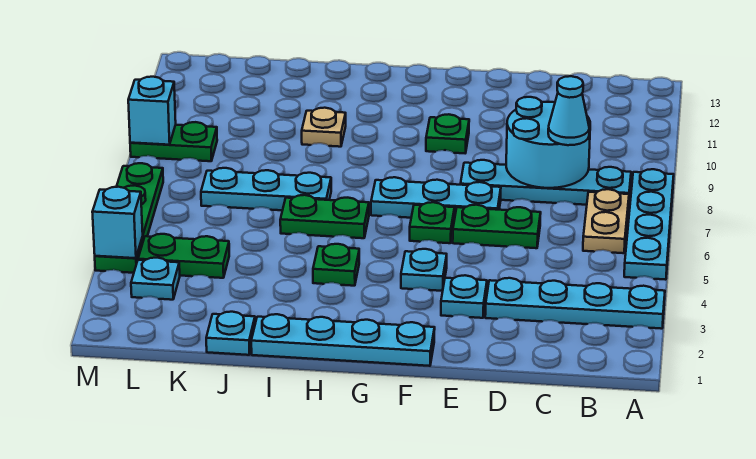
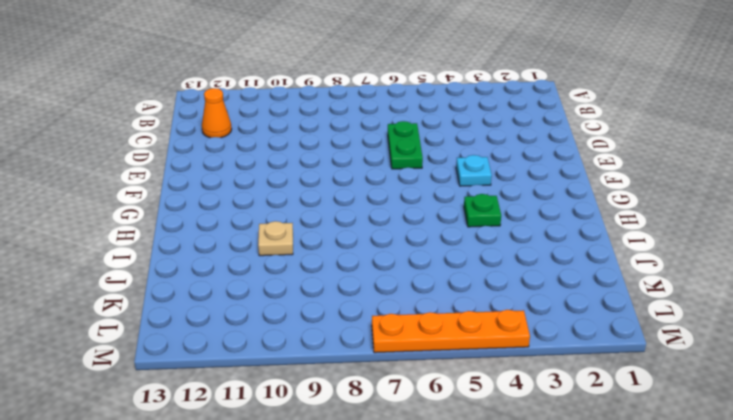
orange 1x1 cone [202,88,232,138] -> none
orange 1x4 plate [372,310,530,353] -> green 1x4 plate [95,163,163,273]
none -> cyan 1x4 plate [485,278,665,329]
none -> cyan 1x4 plate [624,169,674,280]
none -> tan 1x2 plate [583,189,629,253]

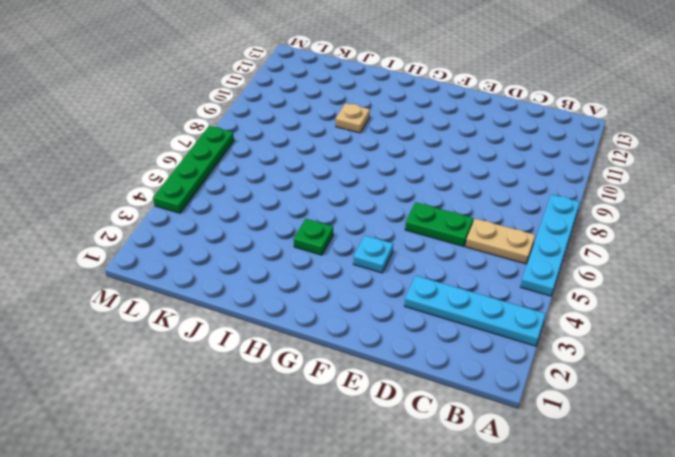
tan 1x2 plate [465,219,535,264] -> tan 1x2 plate turned to [583,189,629,253]
none -> cyan 1x4 plate [461,160,631,205]
none -> cyan 1x1 plate [441,275,487,318]
none -> cyan 1x3 plate [371,177,501,220]

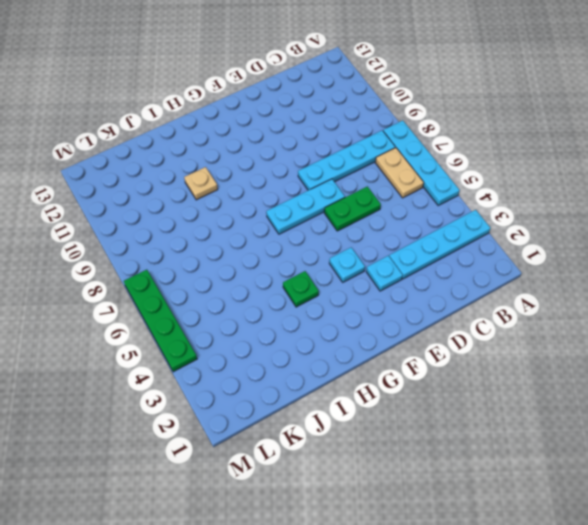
none -> cyan 1x4 plate [251,314,435,366]
none -> green 1x1 plate [410,202,455,243]
none -> green 1x1 plate [426,114,469,153]

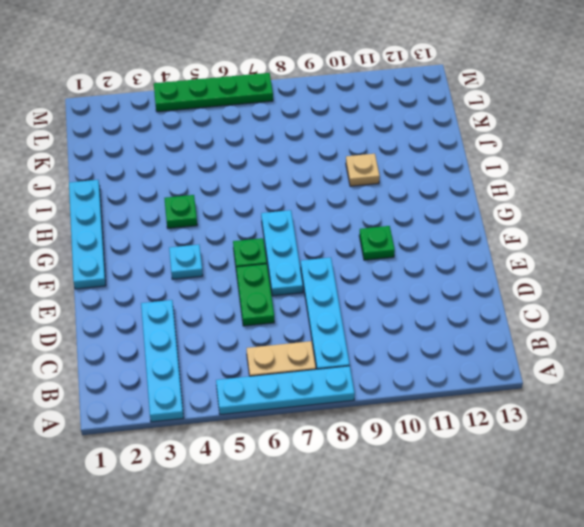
none -> cyan 1x1 plate [441,275,487,318]
none -> green 1x2 plate [280,195,369,238]
none -> cyan 1x3 plate [201,168,331,210]

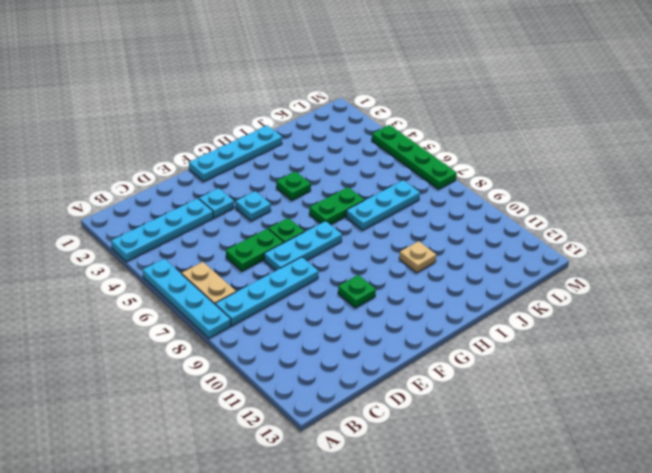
none -> cyan 1x1 plate [206,312,255,355]
none -> green 1x2 plate [138,234,229,278]
none -> cyan 1x1 plate [131,258,180,300]

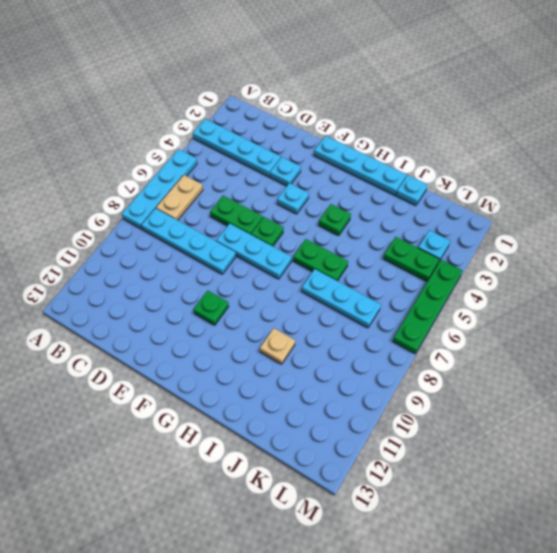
none -> green 1x2 plate [130,122,217,161]
none -> cyan 2x2 round brick [506,97,590,188]
none -> cyan 1x1 brick [92,187,143,258]

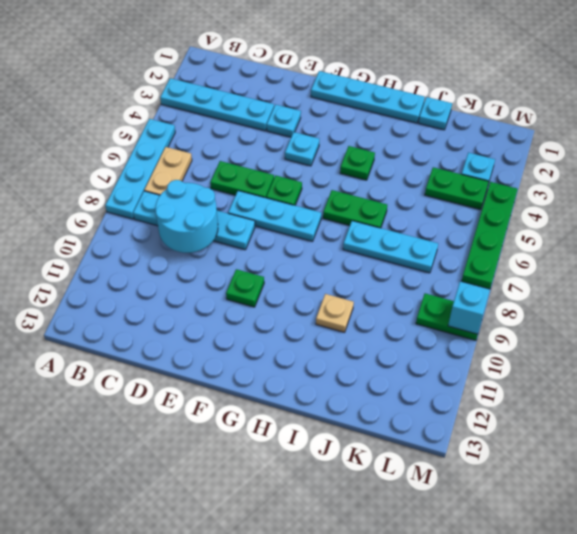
none -> cyan 1x1 brick [92,187,143,258]
none -> cyan 1x1 cone [548,76,589,145]

